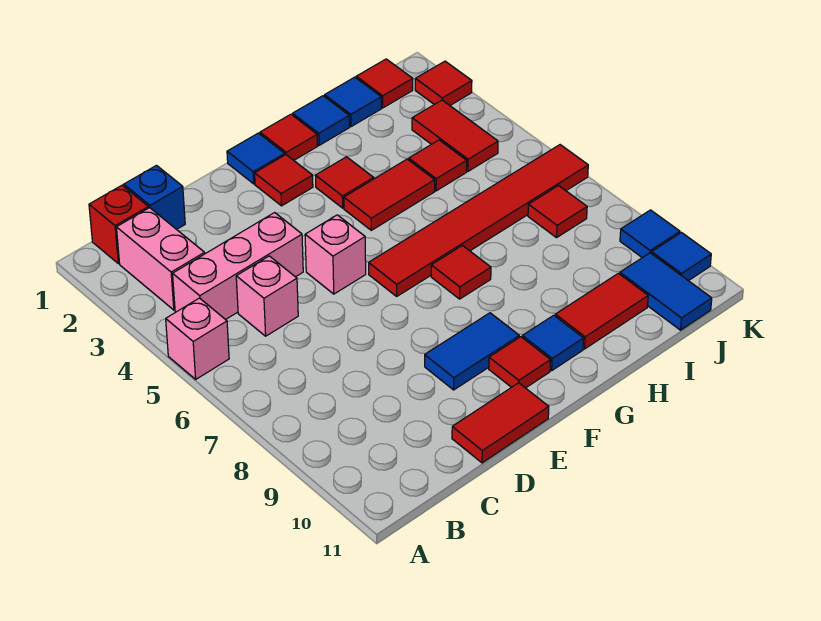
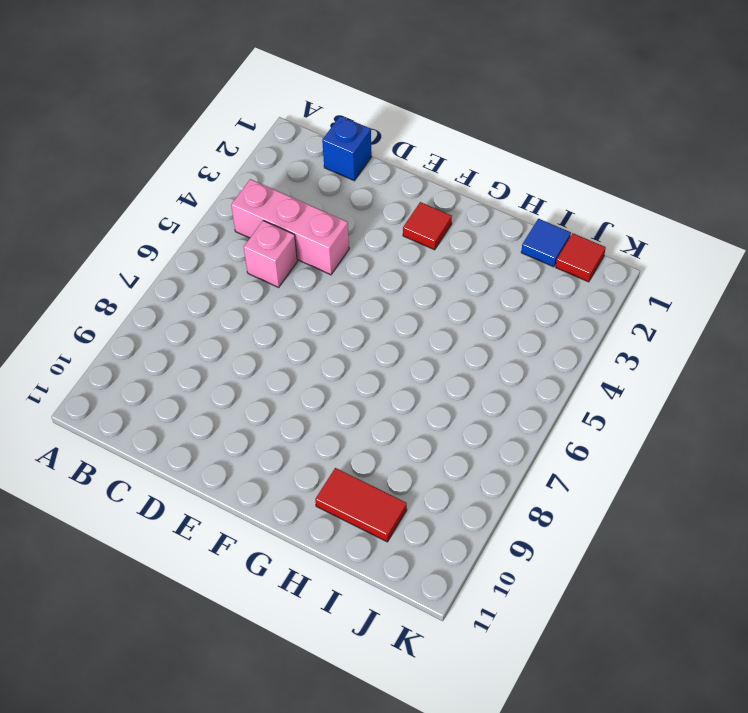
none -> pink 1x1 brick [166,298,229,379]
none -> red 1x1 brick [89,185,148,264]
none -> pink 1x2 brick [116,208,205,310]

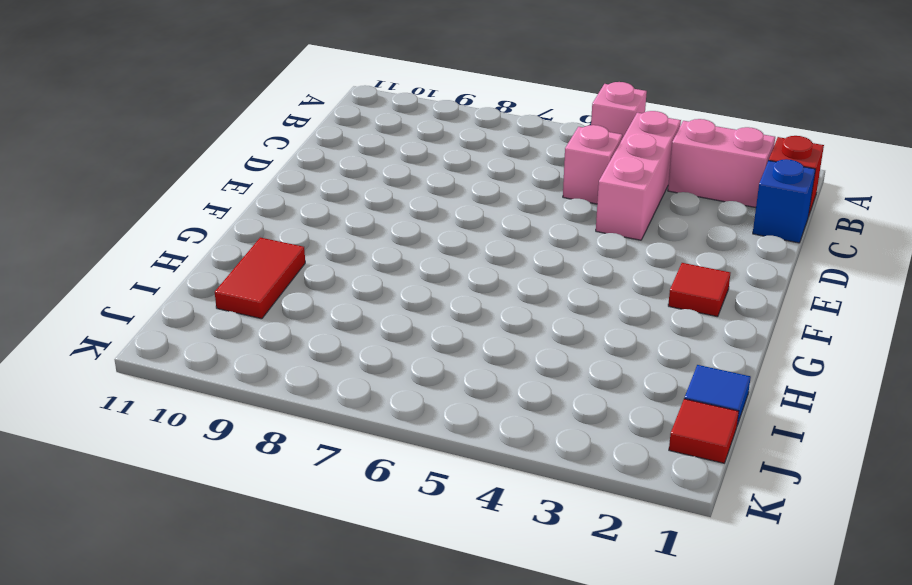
none -> red 1x2 tile [452,383,549,463]
none -> pink 1x1 brick [305,215,366,294]
none -> blue 1x2 tile [425,313,519,390]

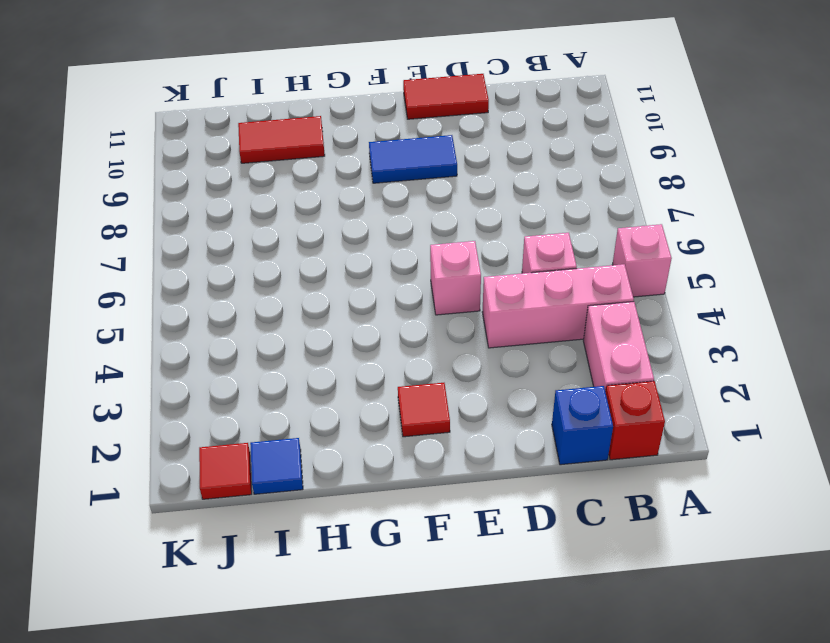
none -> blue 1x1 tile [227,133,285,184]
none -> red 1x6 tile [369,145,588,296]
none -> red 1x1 tile [489,337,551,388]

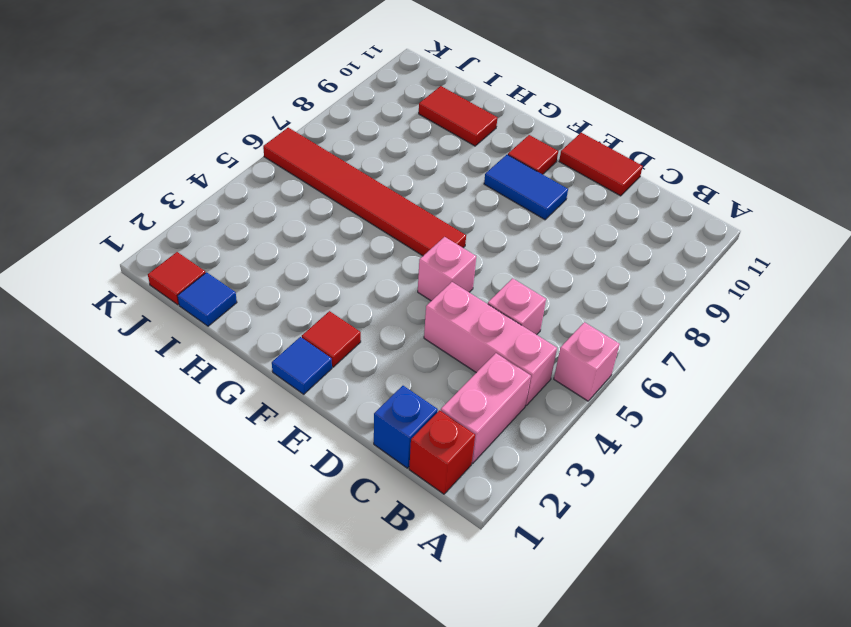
none -> red 1x1 tile [260,114,317,160]
none -> red 1x1 tile [315,157,374,208]
none -> red 1x2 tile [344,159,435,230]

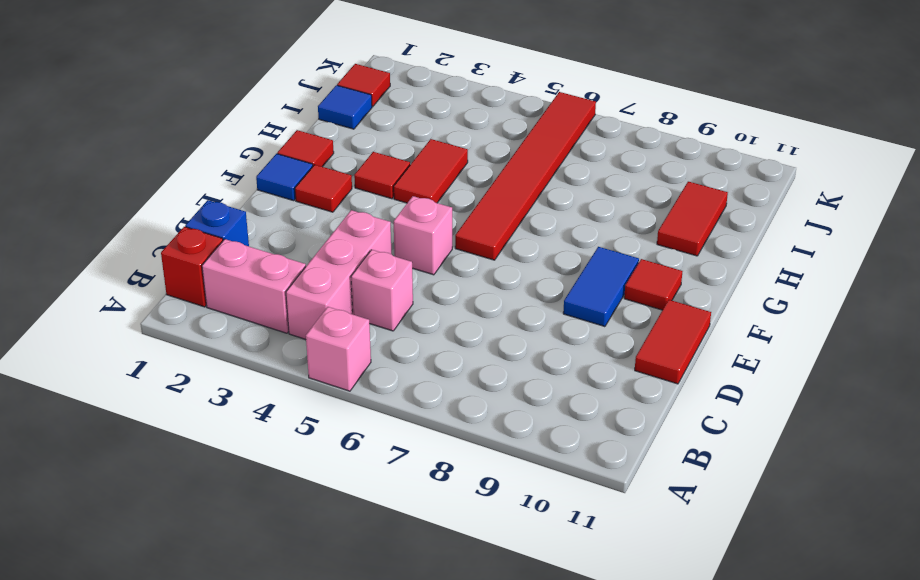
none -> red 1x1 tile [431,246,491,299]
none -> blue 1x1 tile [522,315,584,371]
none -> blue 1x1 tile [292,96,350,145]

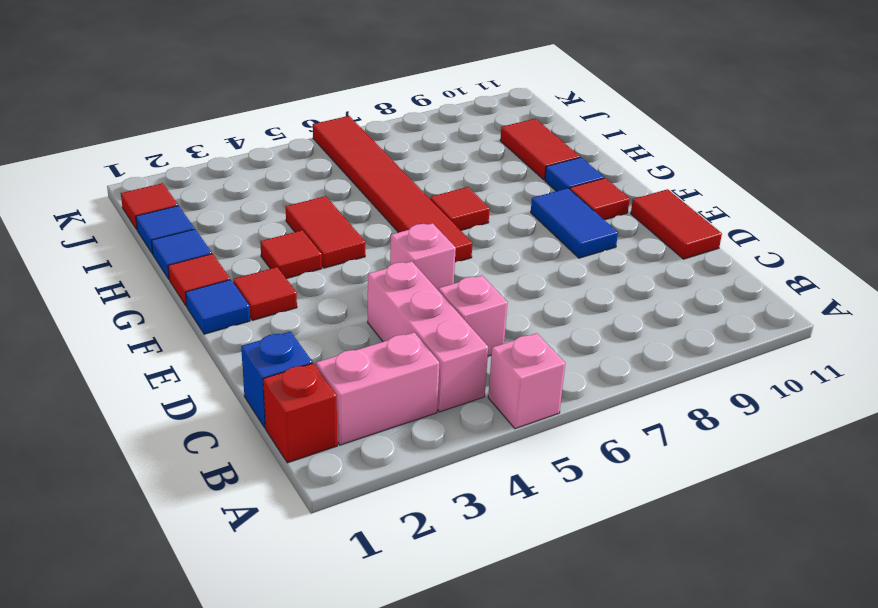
none -> red 1x1 tile [409,140,467,191]
none -> red 1x2 tile [412,100,498,171]
none -> red 1x1 tile [528,186,587,238]

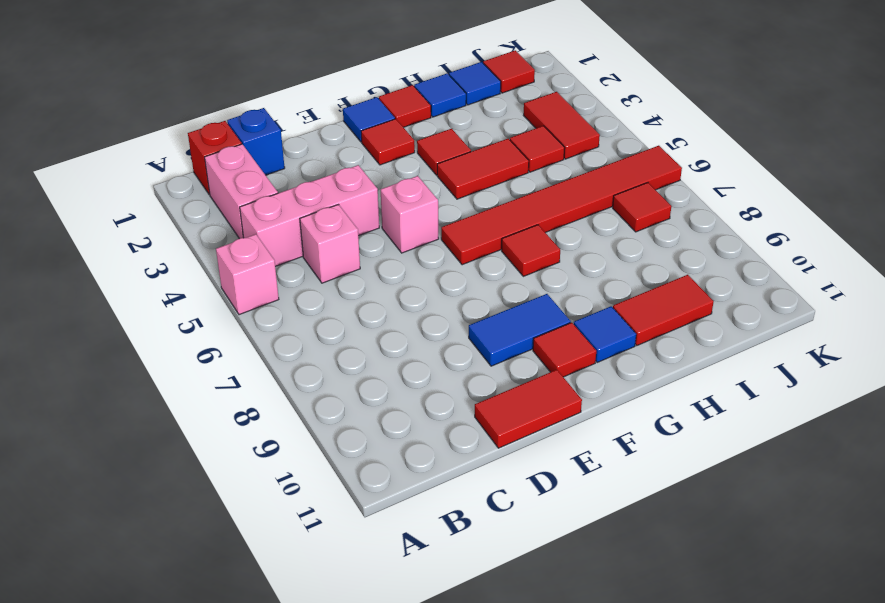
none -> blue 1x2 tile [620,253,712,330]
none -> red 1x1 tile [415,61,472,105]
none -> blue 1x1 tile [620,210,680,258]

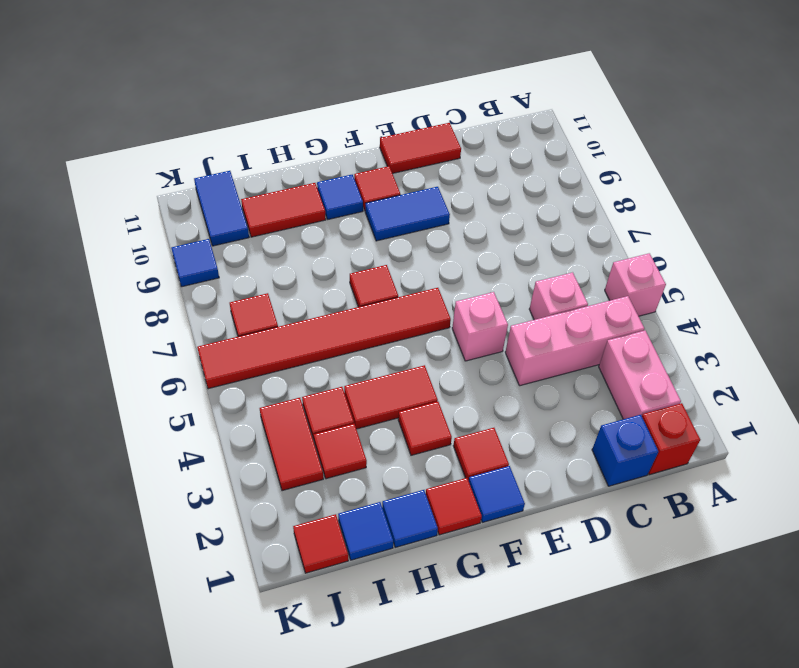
red 1x1 tile [314,424,367,479] -> red 1x1 tile moved to [415,61,472,105]
none -> blue 1x1 tile [652,233,711,281]

